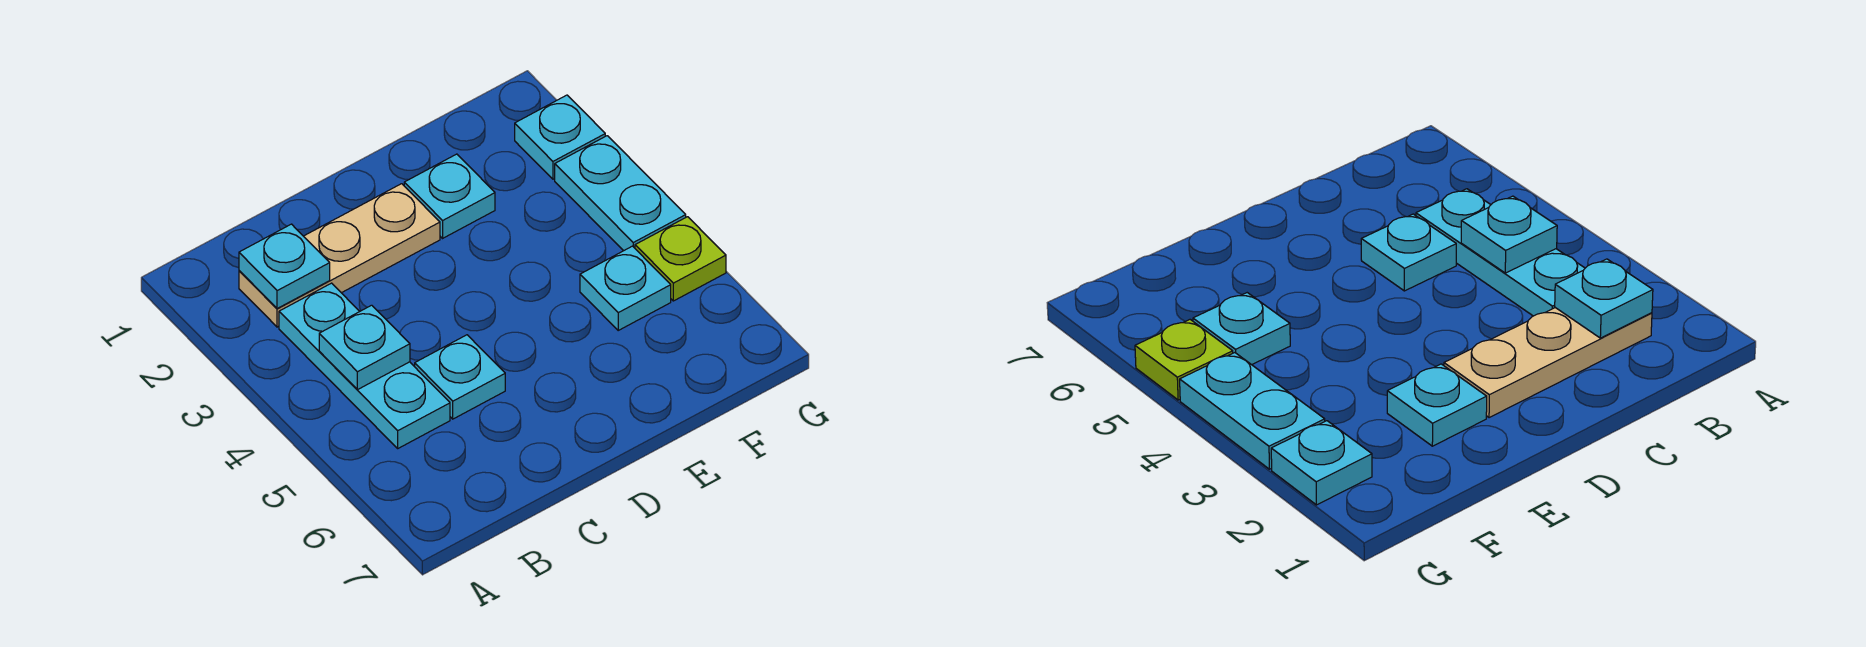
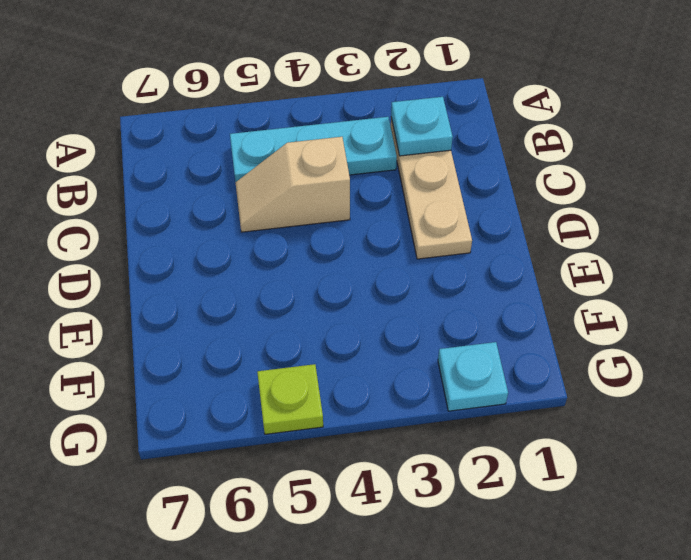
tan 1x2 slope [235,137,350,232] -> cyan 1x1 plate [415,335,505,419]
none -> cyan 1x1 plate [404,154,495,238]
none -> cyan 1x1 plate [580,246,671,330]

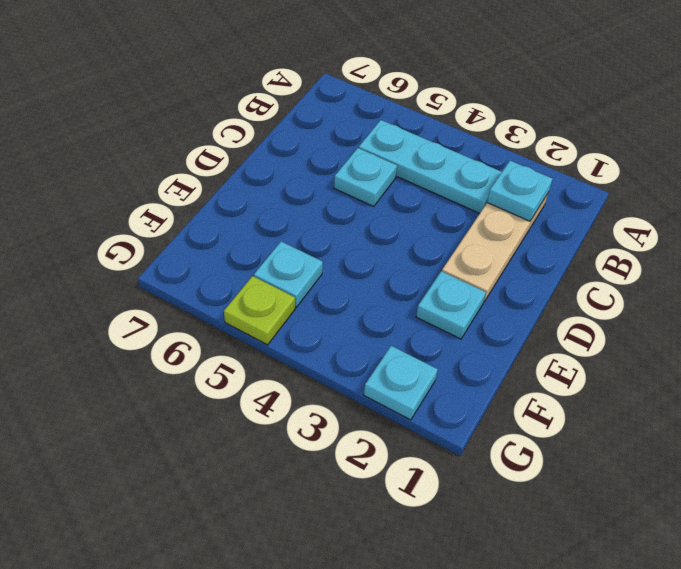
none -> cyan 1x2 plate [555,136,686,251]
none -> cyan 1x1 plate [319,305,410,390]

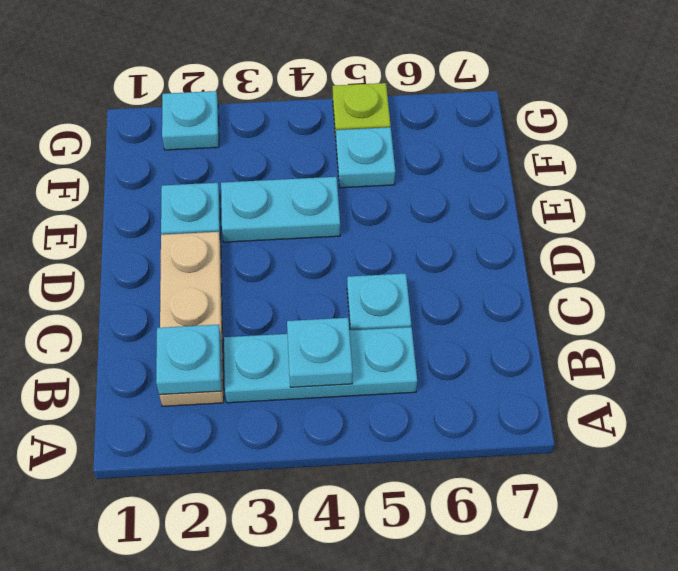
cyan 1x2 plate [221,177,340,242] -> cyan 1x2 plate moved to [555,136,686,251]

